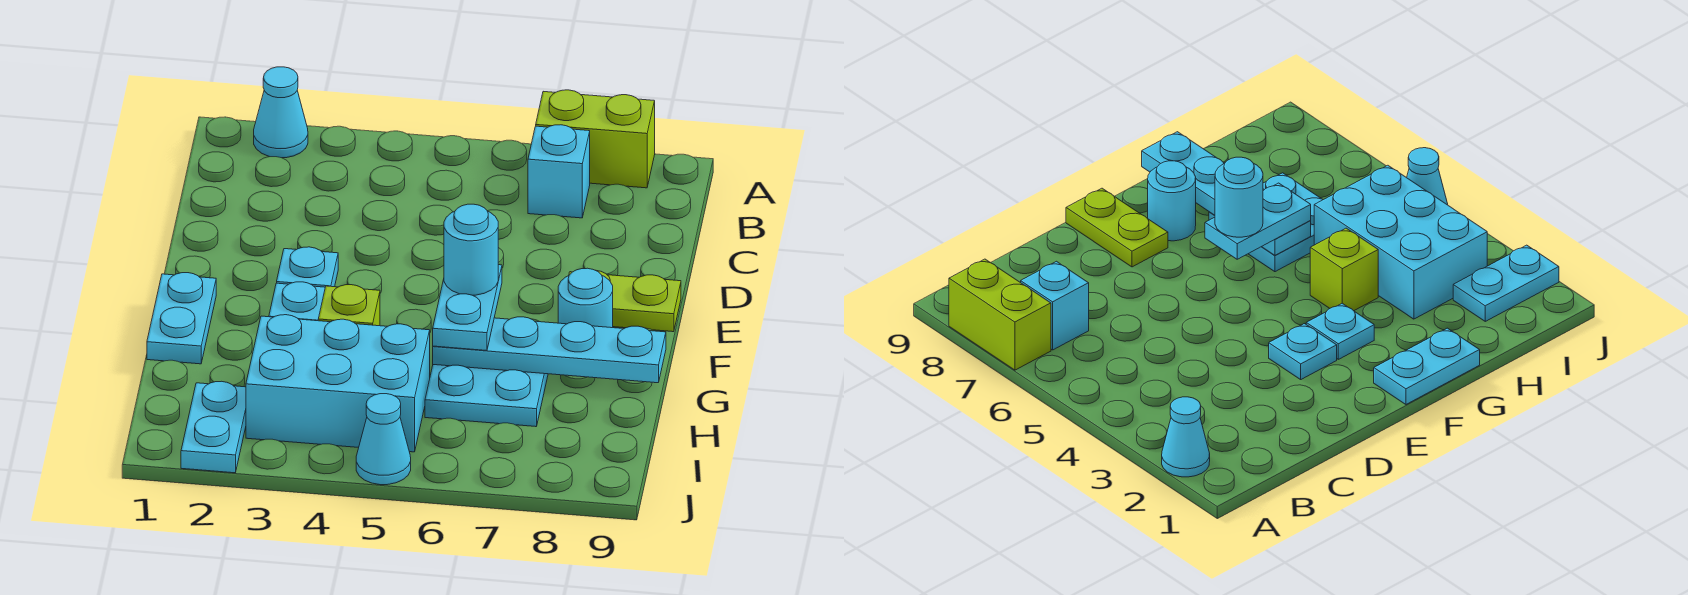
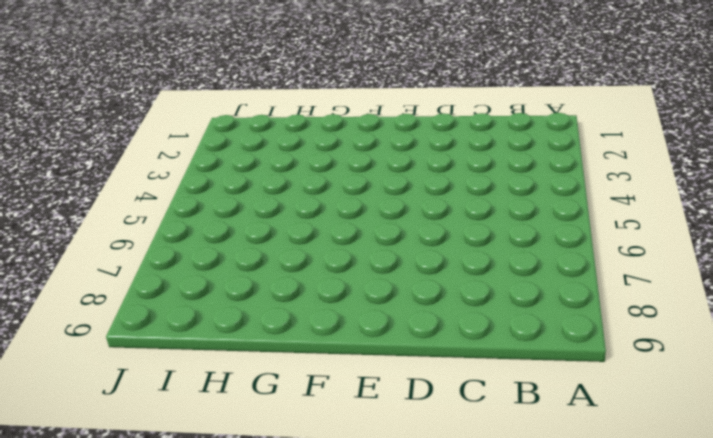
none -> cyan 1x1 cone [254,67,308,158]
none -> lime 1x2 brick [536,90,655,188]
none -> cyan 1x1 brick [528,125,590,218]

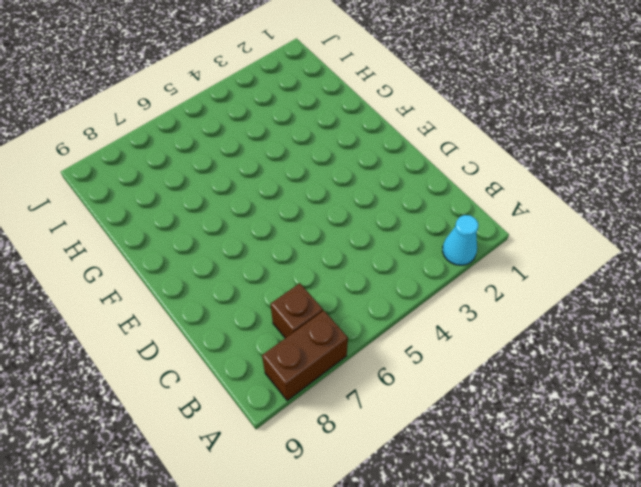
brown 1x2 brick [262,311,348,401] -> lime 1x2 brick [536,90,655,188]
brown 1x1 brick [270,283,323,338] -> cyan 1x1 brick [528,125,590,218]
none -> cyan 1x1 plate [277,247,338,287]
none -> lime 1x2 plate [569,271,681,332]
none -> cyan 1x2 plate [147,273,216,364]

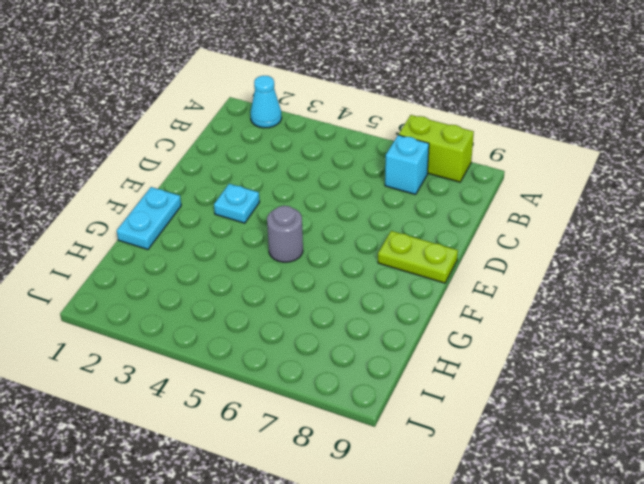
grey 1x1 round brick [267,206,303,262] -> none
none -> cyan 1x1 plate [269,282,325,321]
none -> cyan 1x1 round brick [558,268,613,328]
none -> lime 1x1 brick [318,285,380,326]

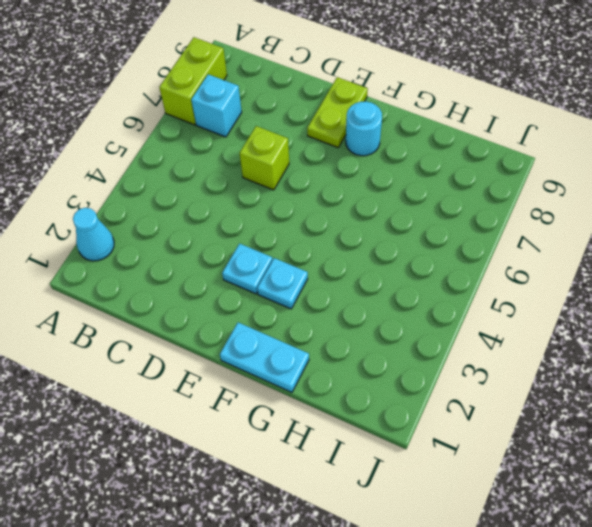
lime 1x1 brick [240,126,289,190] -> lime 1x1 brick moved to [318,285,380,326]
none -> cyan 2x2 plate [425,365,548,427]
none -> cyan 2x3 brick [246,315,430,452]
none -> cyan 1x2 plate [181,381,246,473]

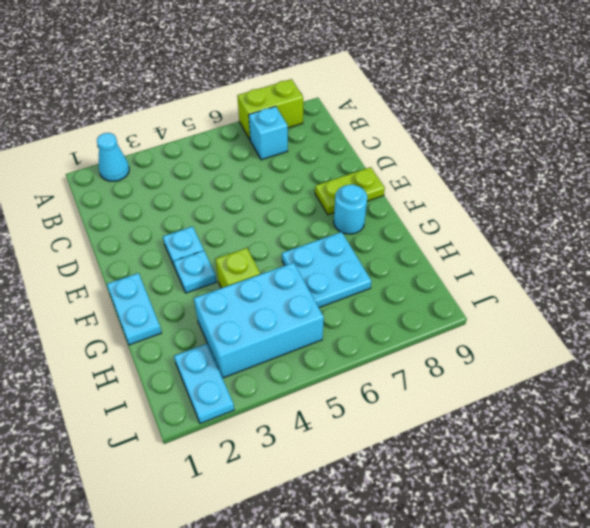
none -> cyan 1x1 cone [356,394,411,485]
none -> cyan 1x4 plate [433,317,666,383]
none -> cyan 1x2 plate [433,265,502,351]

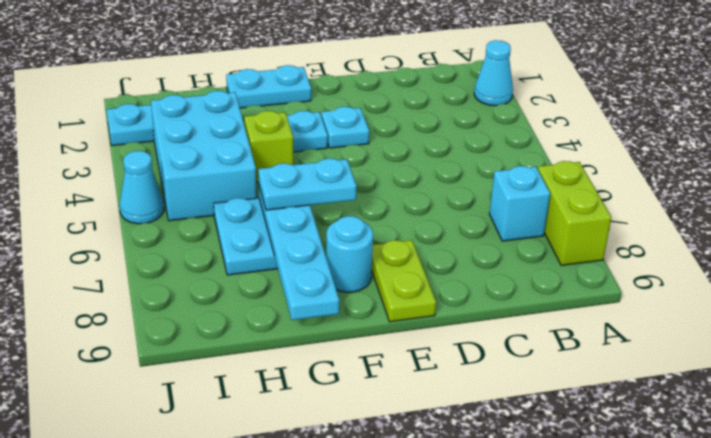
none -> cyan 1x1 round brick [444,204,498,295]

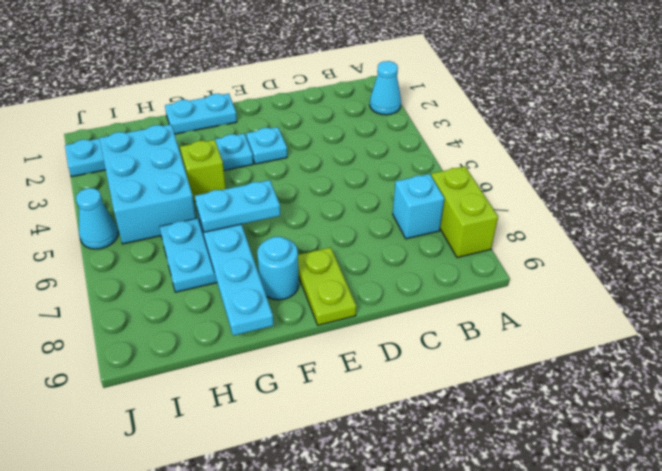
none -> cyan 1x1 round brick [444,204,498,295]

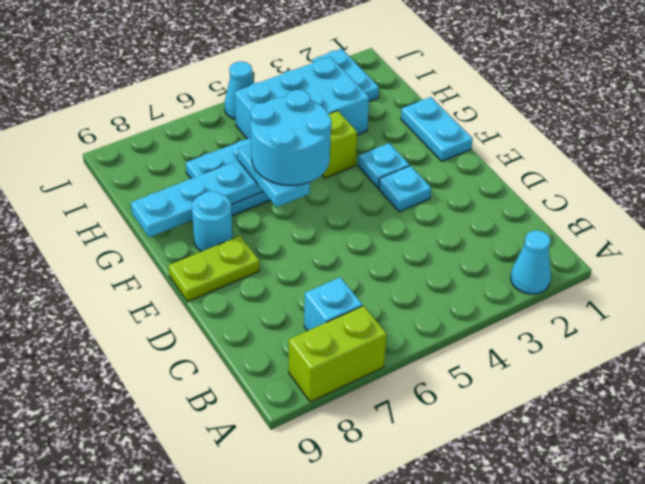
cyan 2x2 round brick [250,90,332,185] -> cyan 1x1 round brick [444,204,498,295]

